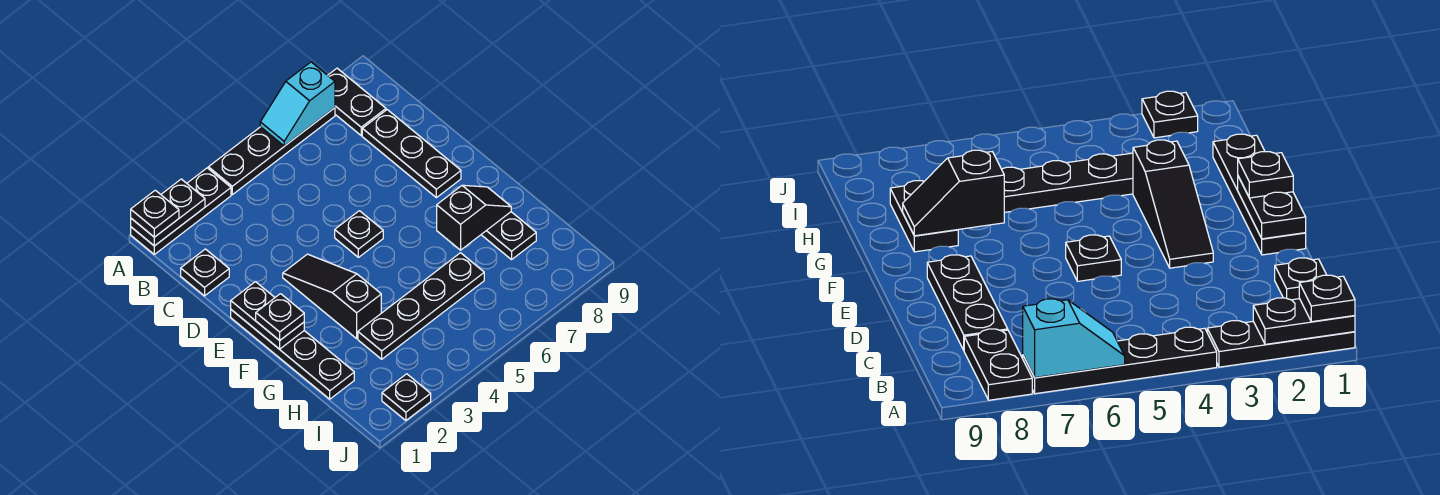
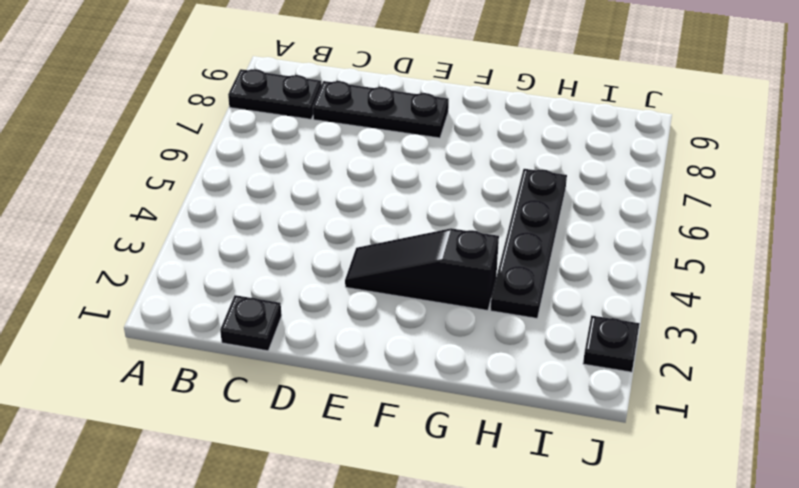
none -> black 1x3 plate [131,168,231,254]
none -> black 1x4 plate [208,108,335,195]
none -> black 1x4 plate [231,310,354,399]

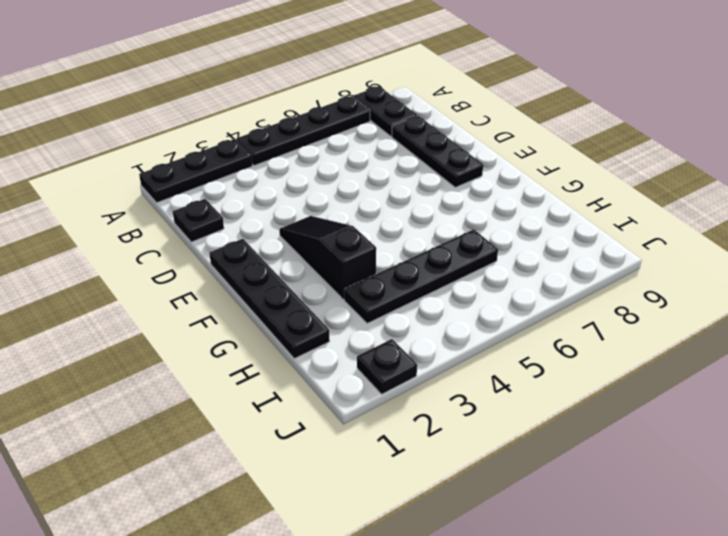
none -> black 1x1 plate [335,211,383,257]
none -> black 1x2 plate [481,212,536,260]
none -> black 1x2 plate [131,179,205,246]

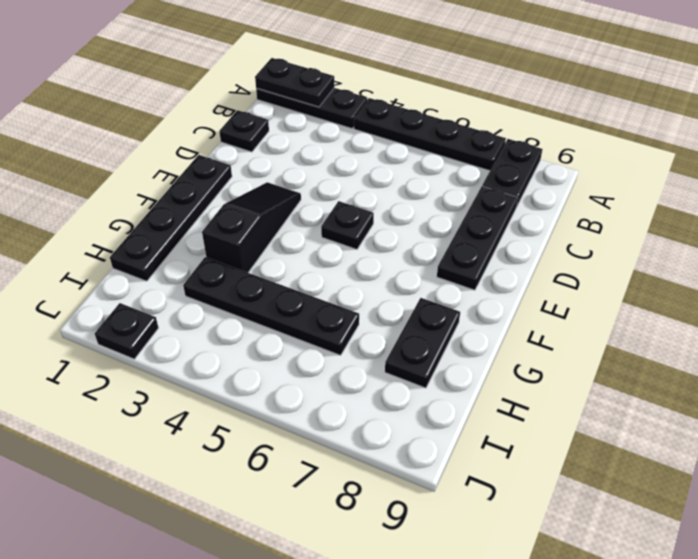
none -> cyan 1x2 slope [260,62,335,146]
none -> black 1x2 plate [231,282,304,349]
none -> black 1x2 slope [437,185,511,250]

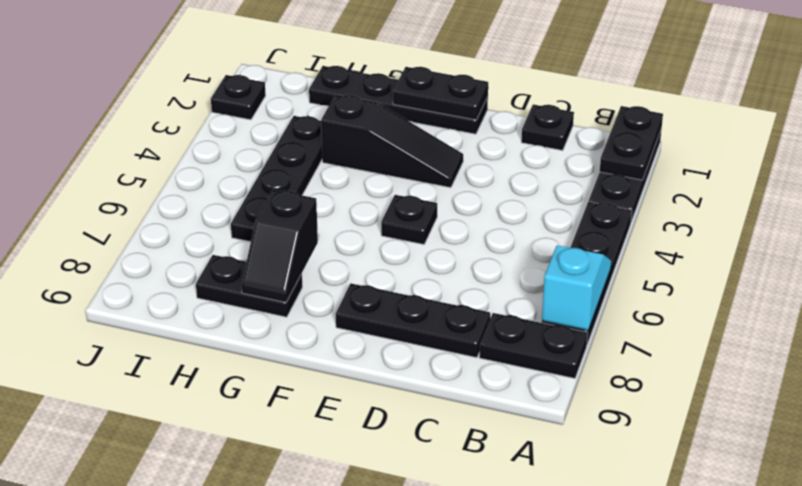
none -> black 1x1 plate [131,190,179,237]
none -> black 1x1 plate [256,294,304,340]

